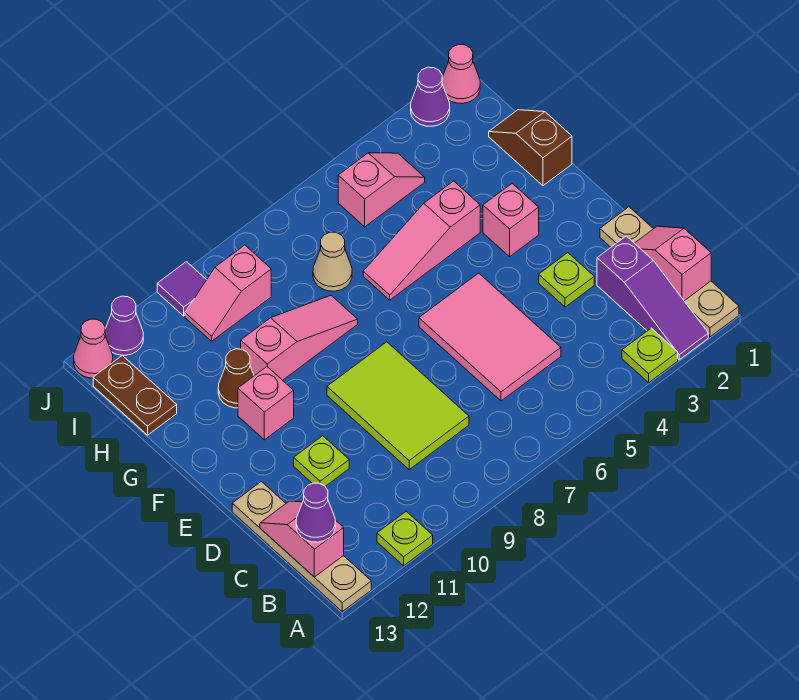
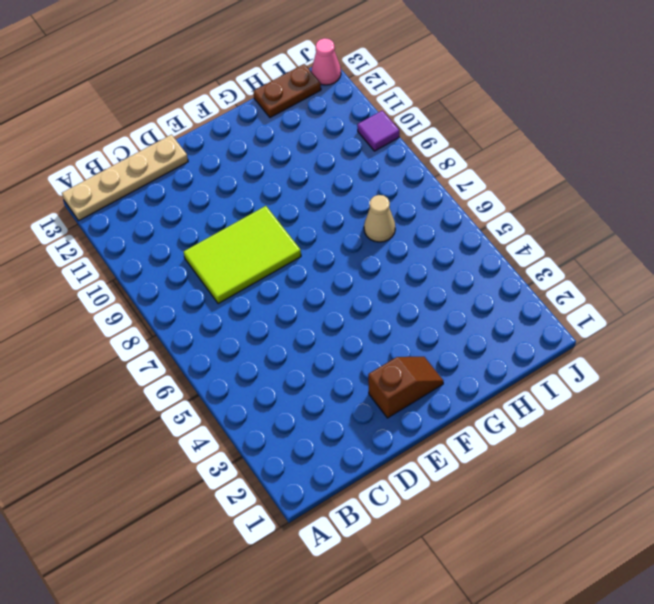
brown 1x2 slope [368,357,443,418] -> brown 1x2 slope moved to [489,110,572,186]
none -> tan 1x4 plate [600,207,739,337]
none -> purple 1x3 slope [597,236,708,360]
none -> lime 1x1 plate [622,328,678,382]

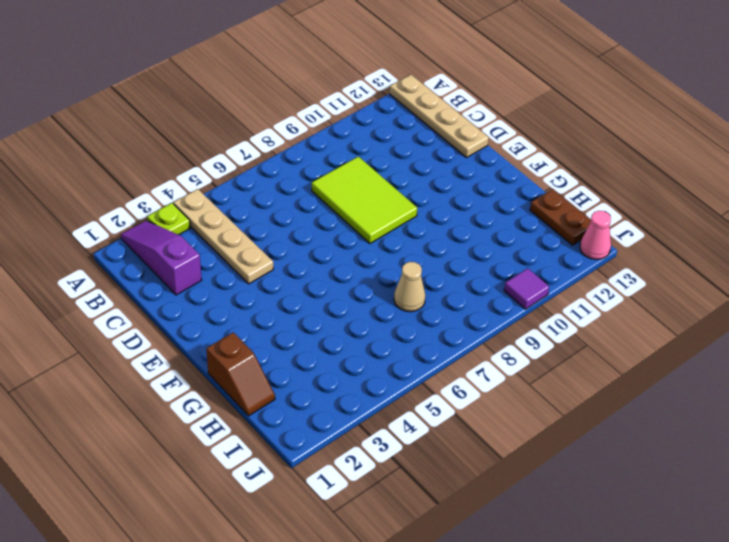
tan 1x4 plate [173,189,273,284] -> tan 1x4 plate moved to [600,207,739,337]
none -> lime 1x1 plate [377,511,433,566]
none -> pink 2x3 tile [419,273,561,401]
none -> lime 1x1 plate [539,253,594,307]

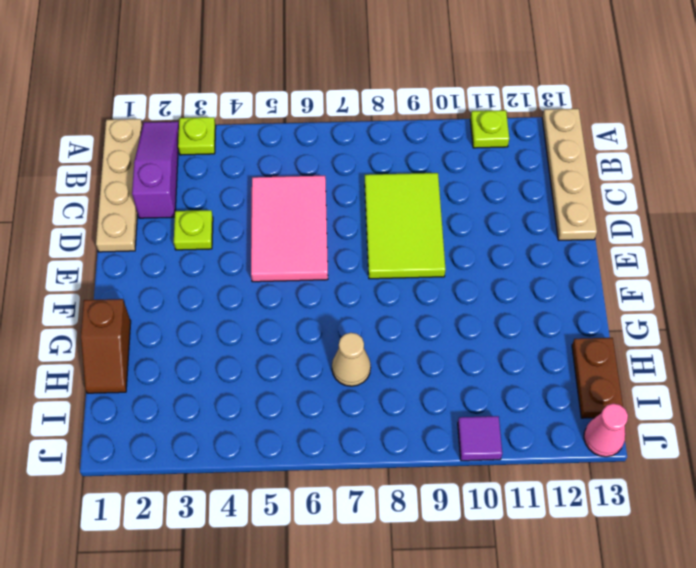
none -> lime 1x1 plate [294,436,349,486]
none -> pink 1x1 brick [483,183,539,257]
none -> pink 1x1 brick [238,367,294,440]

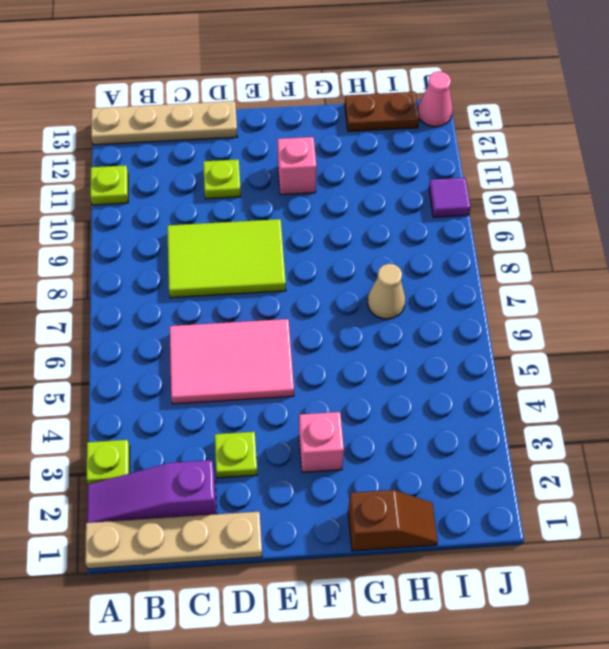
none -> pink 1x3 slope [363,181,480,300]
none -> pink 1x3 slope [241,295,358,380]
none -> brown 1x1 cone [218,349,254,408]

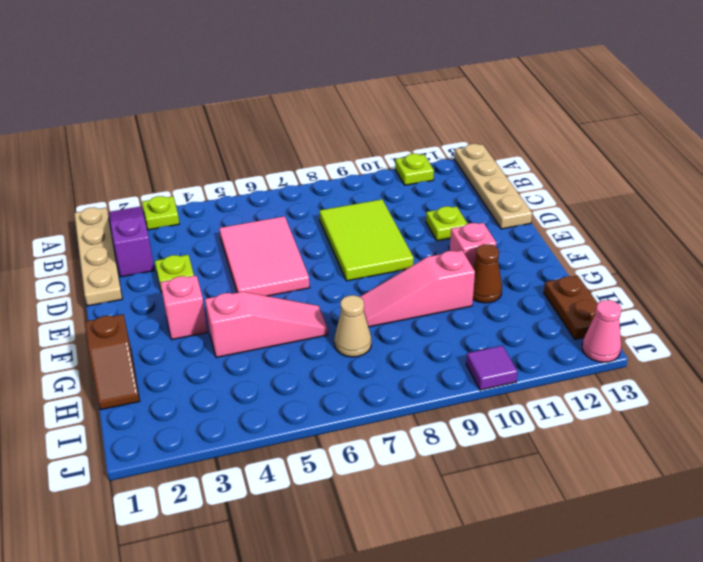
none -> pink 1x2 slope [338,153,425,227]
none -> pink 1x2 slope [185,245,271,341]
none -> pink 1x1 cone [442,45,480,104]

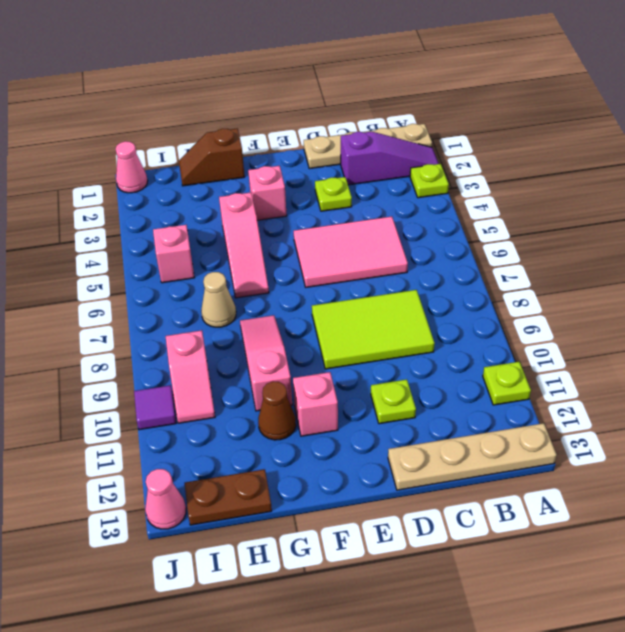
none -> purple 1x1 cone [411,67,450,126]
none -> purple 1x1 cone [105,296,143,355]
none -> pink 1x2 slope [635,226,711,301]

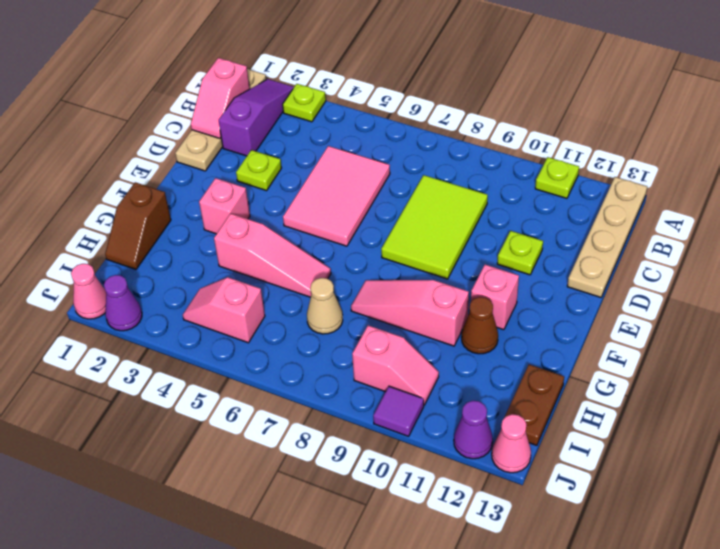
none -> pink 1x2 slope [260,501,344,577]
none -> purple 1x1 cone [296,483,335,542]

